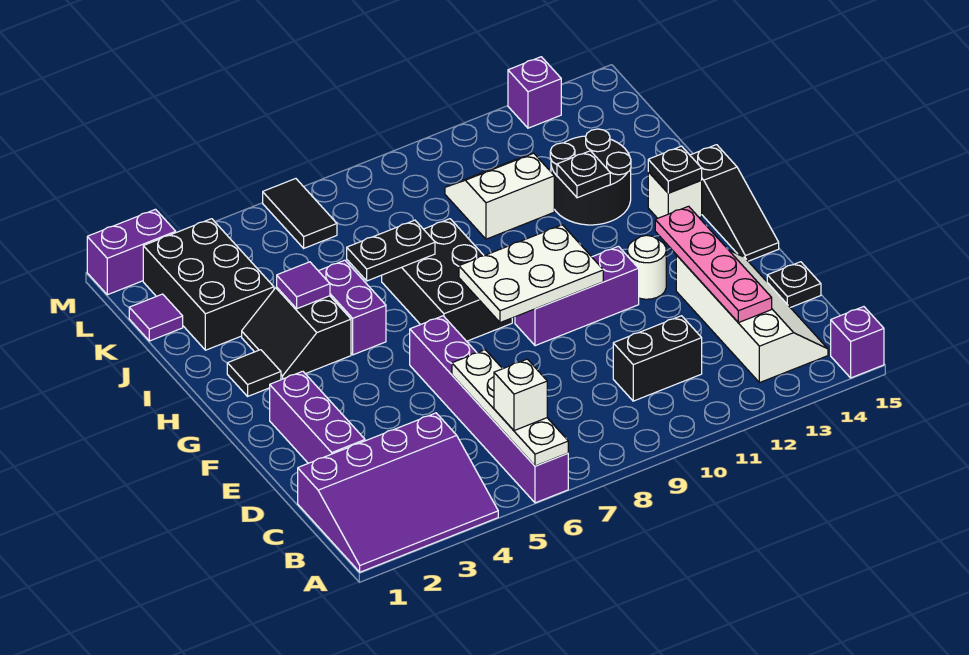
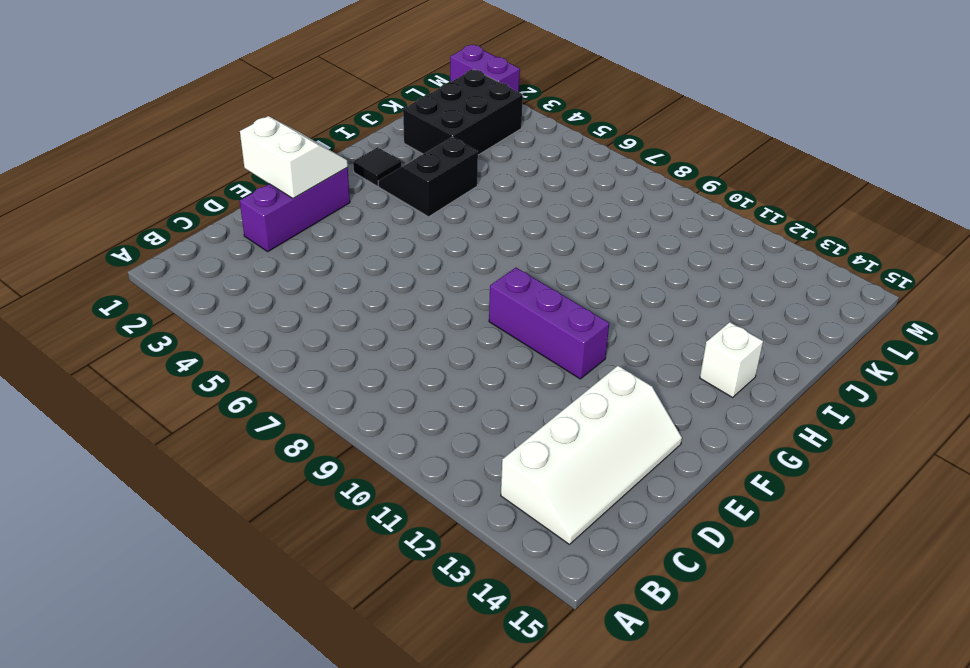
white 2x2 slope [240,116,348,198] -> white 2x2 slope moved to [445,153,554,239]
none -> purple 3x4 slope [298,413,498,572]
none -> purple 1x6 brick [410,316,568,503]
none -> purple 1x1 brick [831,307,884,378]
none -> black 1x2 brick [613,316,702,401]

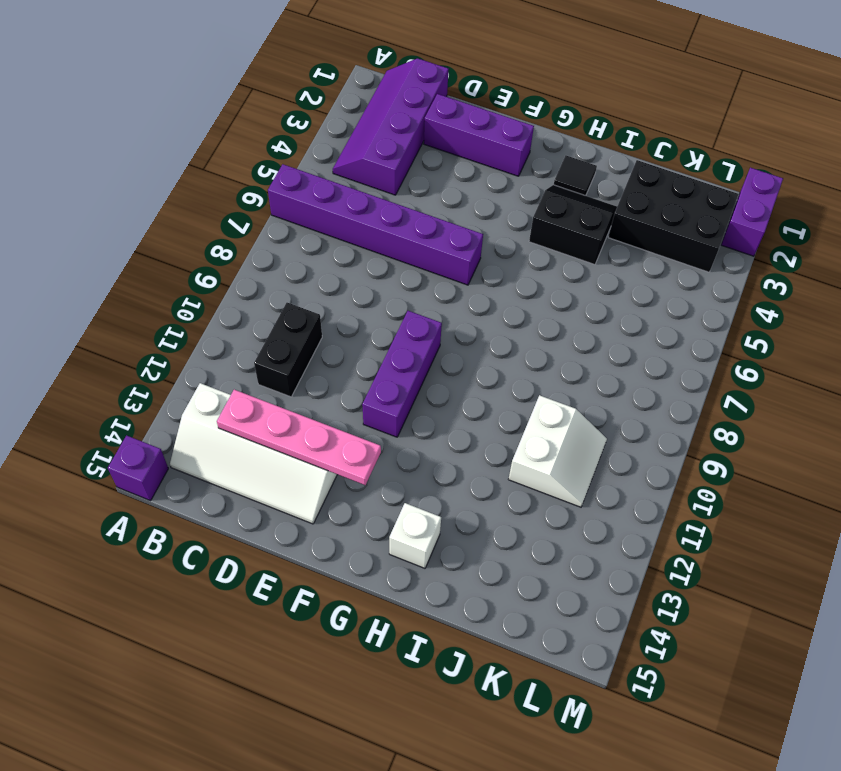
purple 2x4 slope [333,58,449,195] -> purple 3x4 slope [298,413,498,572]
none -> black 1x1 plate [767,262,821,308]
none -> white 1x1 round brick [627,235,666,299]
none -> black 1x3 slope [690,145,779,261]
none -> black 2x3 brick [382,219,512,341]

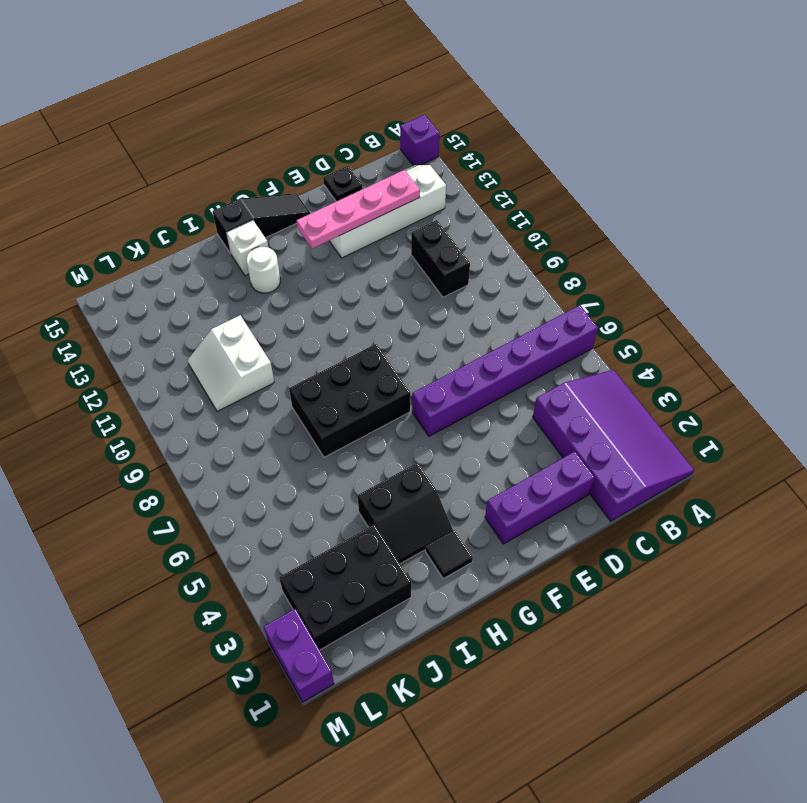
white 1x1 round brick [247,247,280,293] -> white 1x1 round brick moved to [627,235,666,299]
none -> purple 1x3 brick [515,246,639,346]
none -> purple 1x2 brick [319,260,386,355]
none -> black 2x2 round brick [550,129,631,225]
none -> purple 1x1 tile [129,294,183,341]

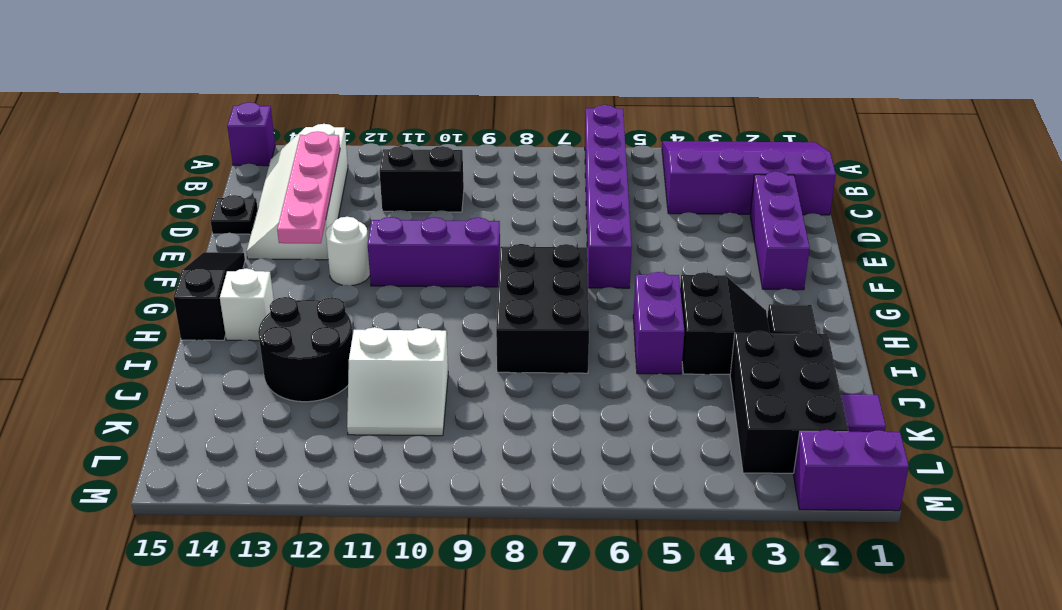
none -> black 1x2 tile [263,179,337,248]
none -> purple 1x1 brick [508,57,561,128]
none -> white 1x4 plate [452,350,568,466]
none -> white 2x3 plate [459,225,603,323]

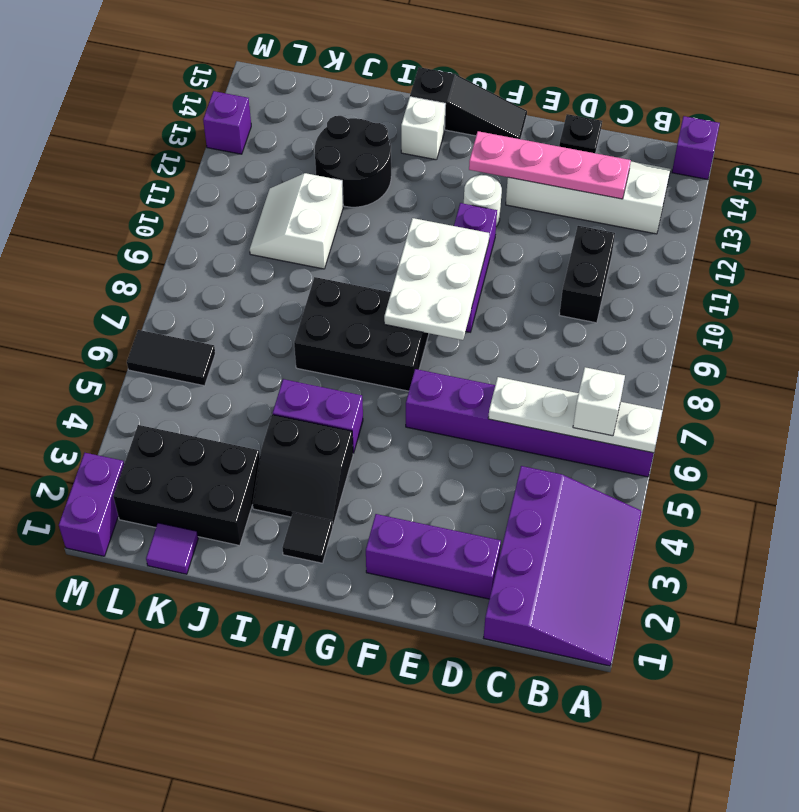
none -> black 1x1 plate [648,146,702,193]
none -> purple 1x1 tile [277,262,330,309]
none -> black 1x2 plate [347,220,435,281]
none -> black 1x1 plate [557,151,610,198]

